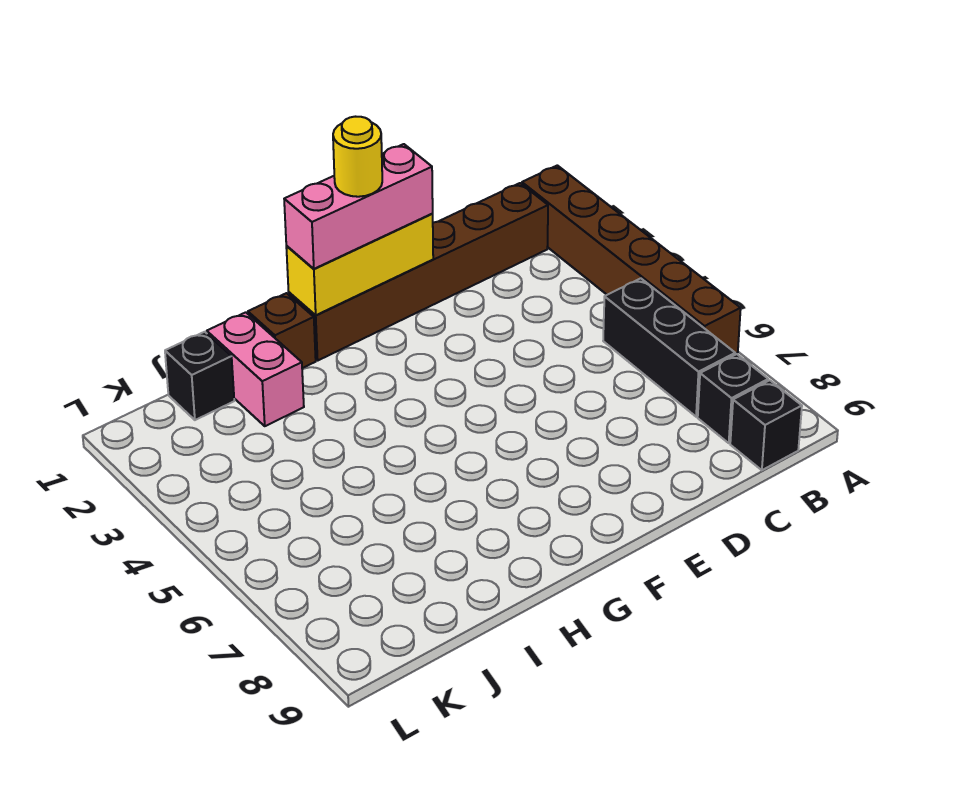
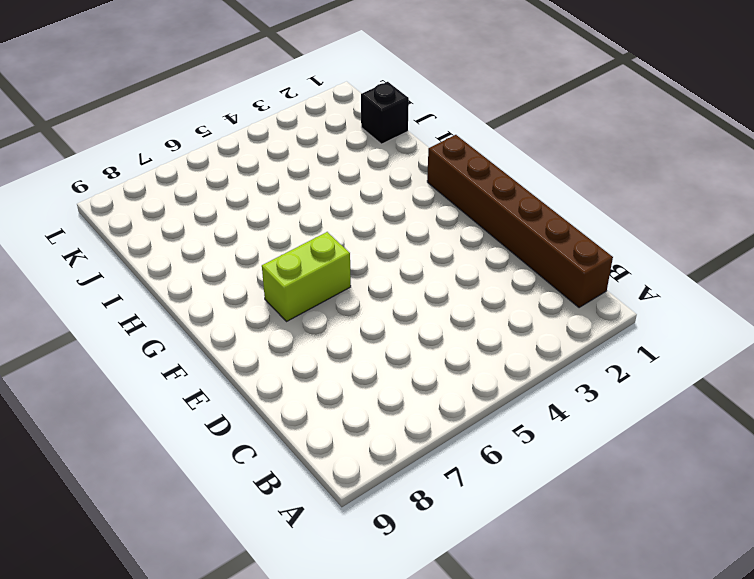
lime 1x2 brick [262,232,351,321] -> none
none -> brown 1x6 brick [522,165,741,354]
none -> black 1x3 brick [603,278,735,417]

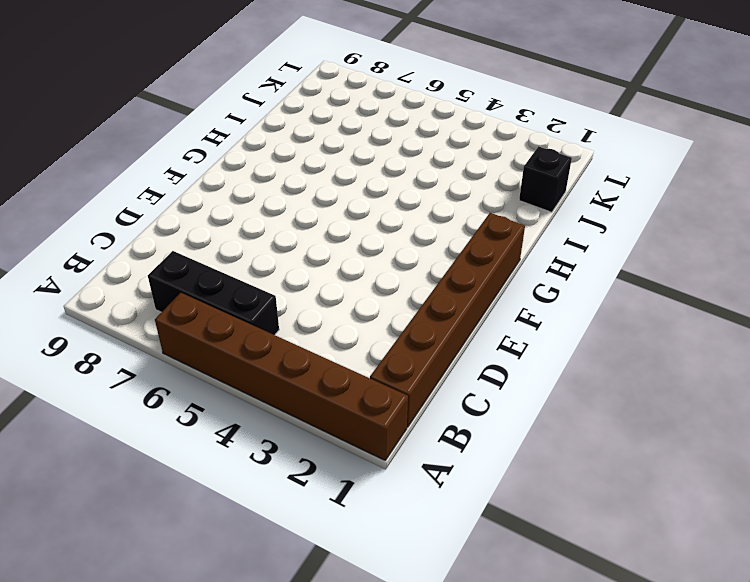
none -> black 1x1 brick [698,354,768,443]
none -> black 1x1 brick [730,380,802,470]

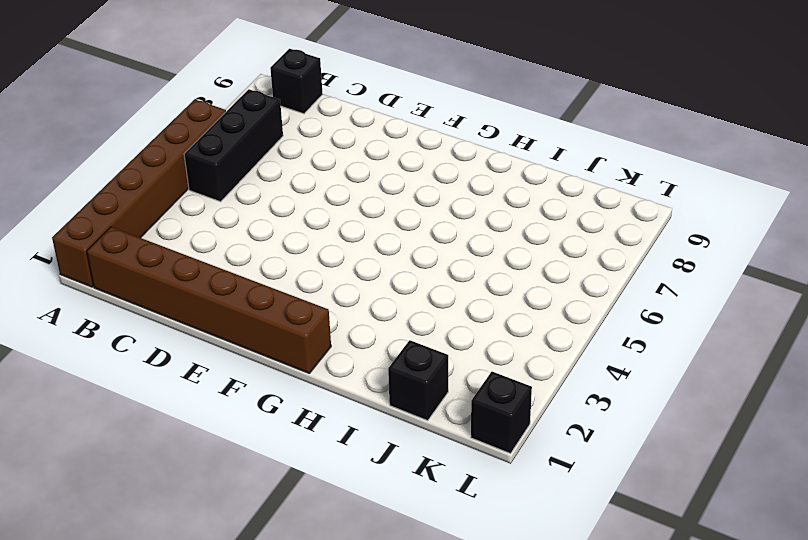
black 1x1 brick [471,372,532,453] -> black 1x1 brick moved to [698,354,768,443]
none -> brown 1x1 brick [248,293,316,368]
none -> pink 1x2 brick [207,312,304,426]

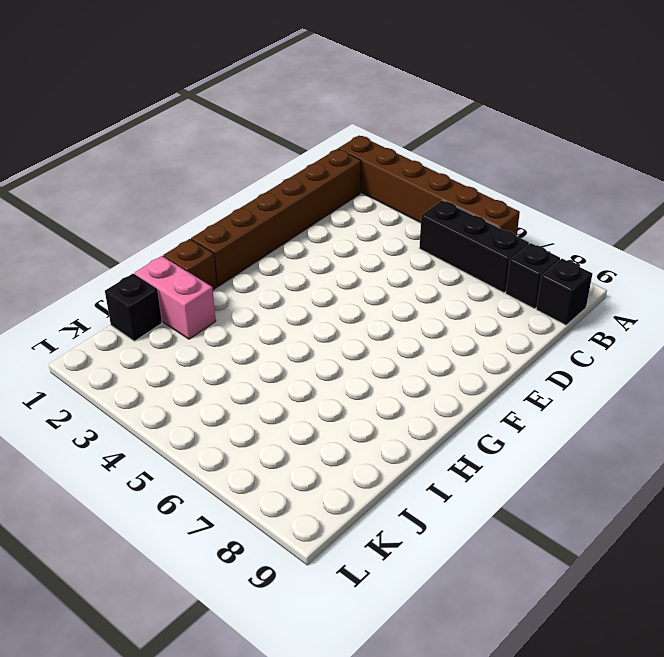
none -> yellow 1x3 brick [286,214,433,315]
none -> pink 1x3 brick [284,144,433,269]

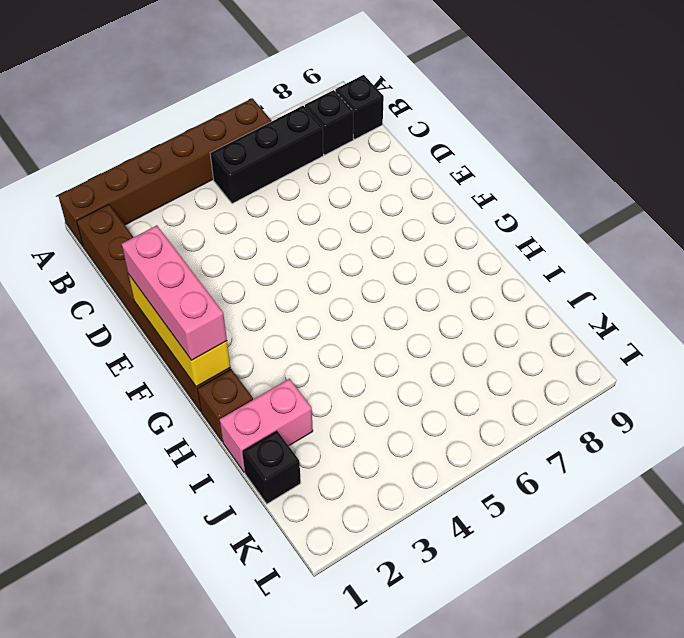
none -> yellow 1x1 round brick [333,117,382,197]

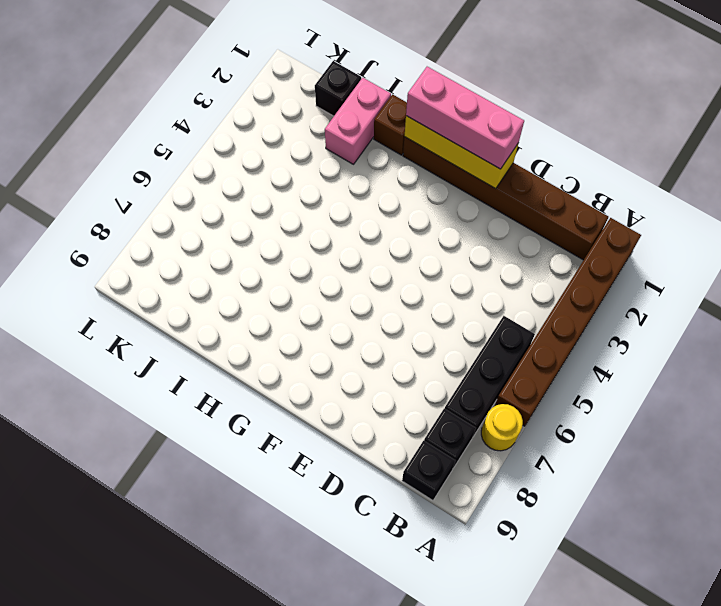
yellow 1x1 round brick [481,404,523,451] -> yellow 1x1 round brick moved to [333,117,382,197]

